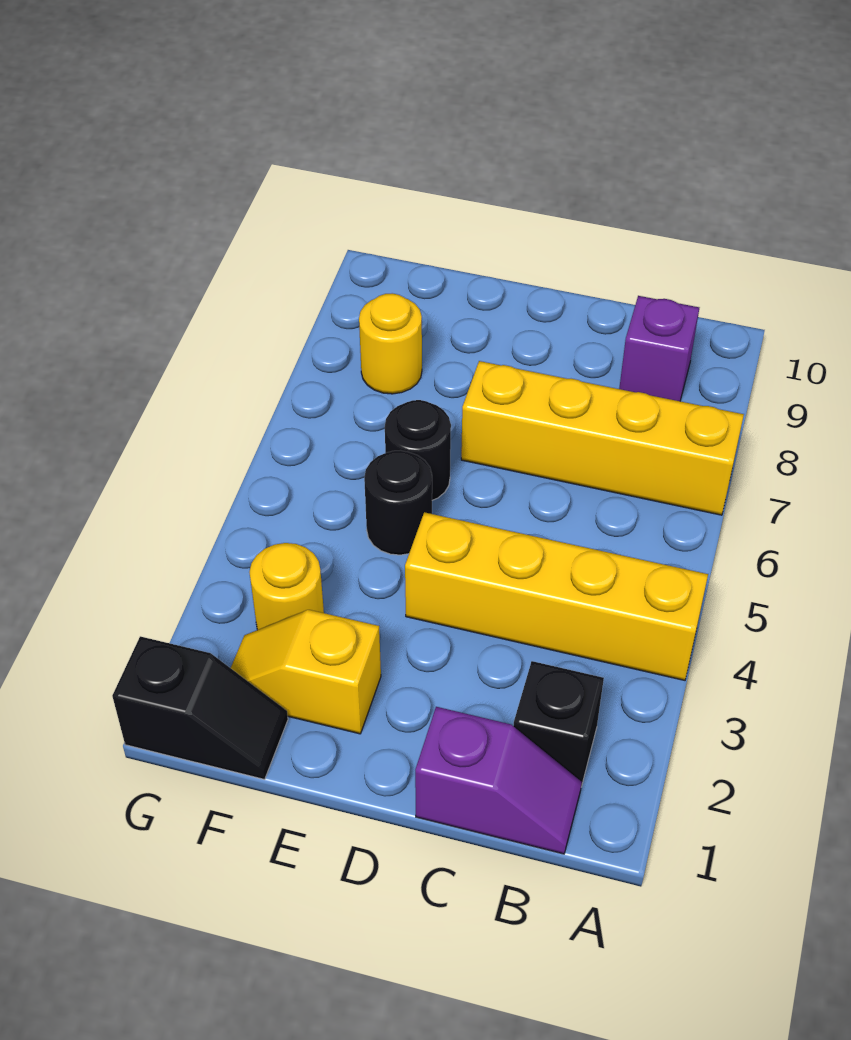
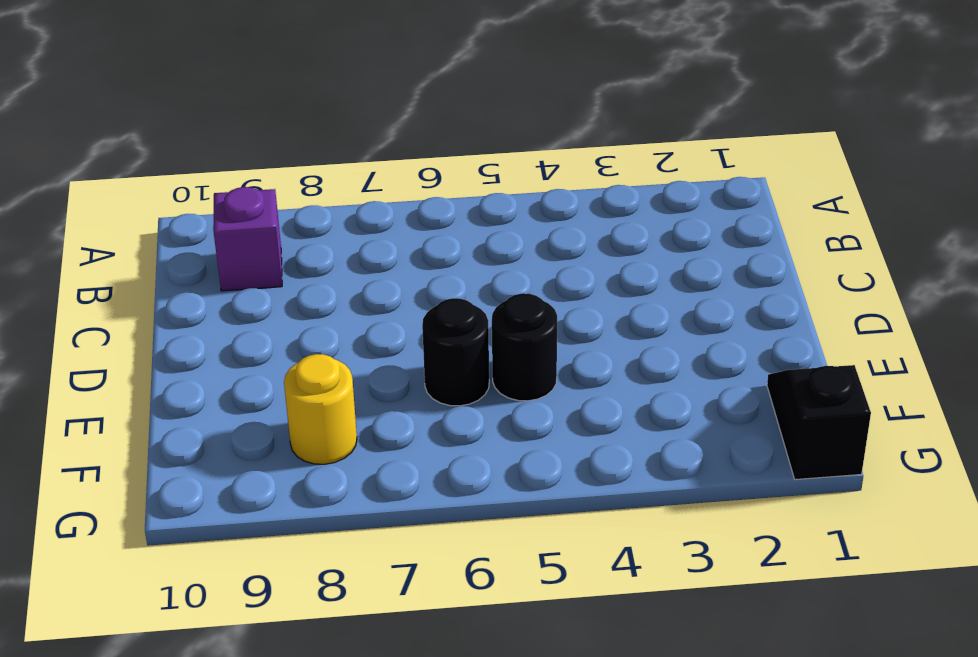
none -> yellow 1x4 brick [405,512,708,680]
none -> yellow 1x4 brick [461,361,744,515]

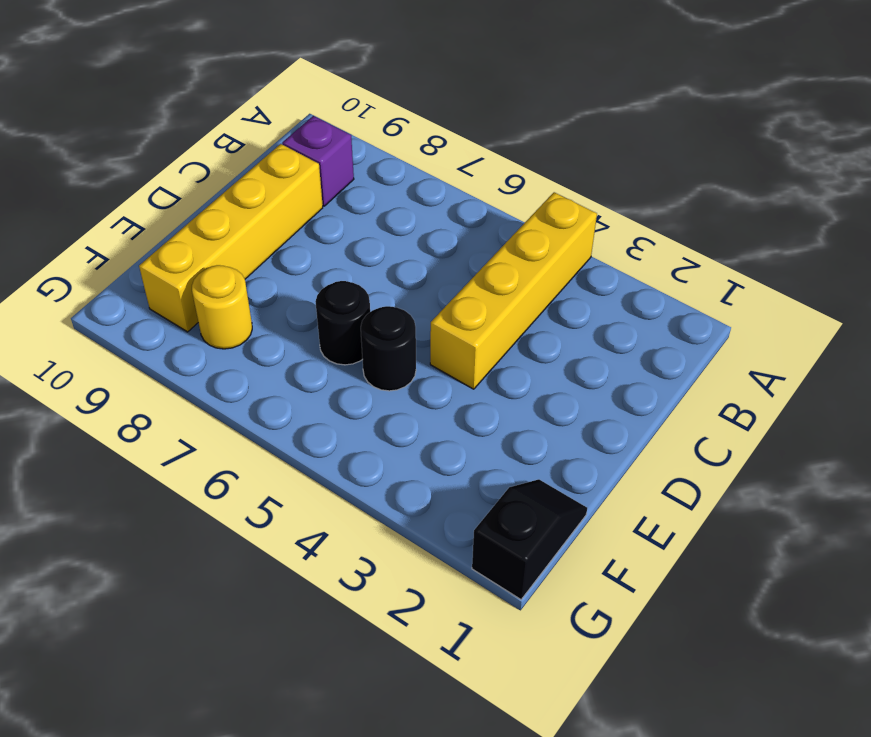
yellow 1x4 brick [139,144,323,332] -> yellow 1x4 brick moved to [461,361,744,515]
none -> purple 1x2 slope [415,707,582,854]
none -> black 1x1 brick [514,661,604,787]

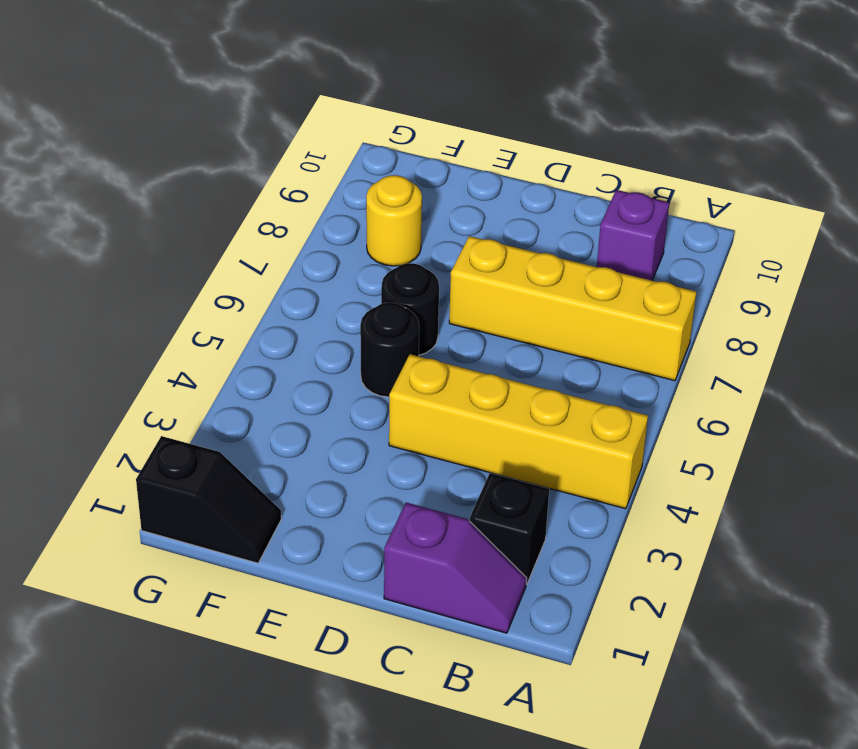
none -> yellow 1x2 slope [231,610,381,734]
none -> yellow 1x1 round brick [249,543,324,630]

